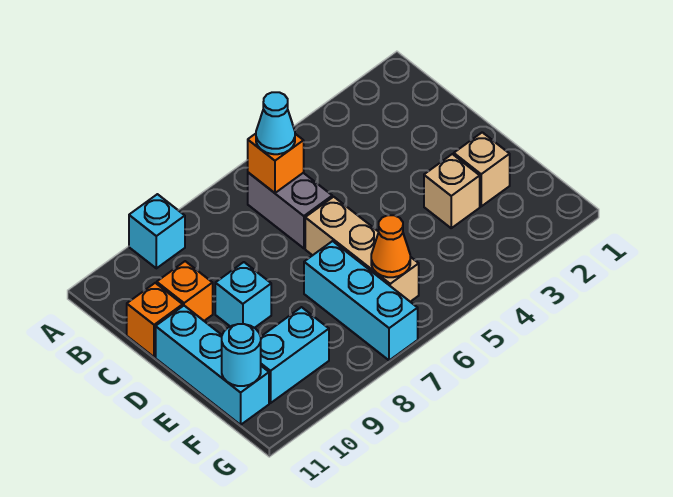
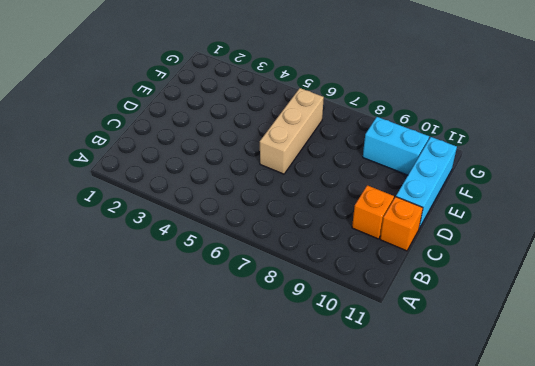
none -> cyan 1x1 brick [129,194,185,268]
none -> grey 1x2 brick [248,173,332,248]
none -> cyan 1x1 brick [215,262,271,328]

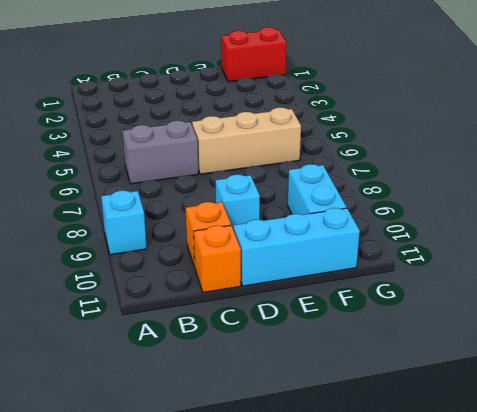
red 1x2 brick [221,27,286,82] -> none
none -> tan 1x1 brick [454,132,510,206]
none -> tan 1x1 brick [424,154,480,228]
none -> cyan 1x3 brick [304,241,418,360]

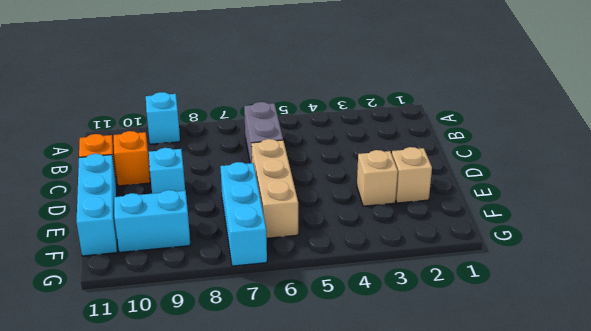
none -> orange 1x1 brick [248,134,304,193]
none -> orange 1x1 cone [371,215,410,277]
none -> cyan 1x1 round brick [222,324,261,386]

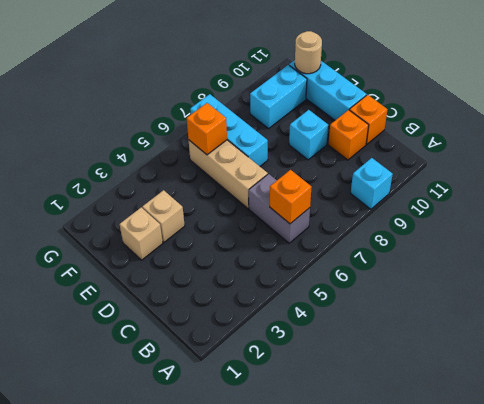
orange 1x1 brick [187,103,227,155] -> orange 1x1 cone [371,215,410,277]
tan 1x1 round brick [295,31,322,74] -> cyan 1x1 round brick [222,324,261,386]
none -> cyan 1x1 cone [256,92,295,154]

